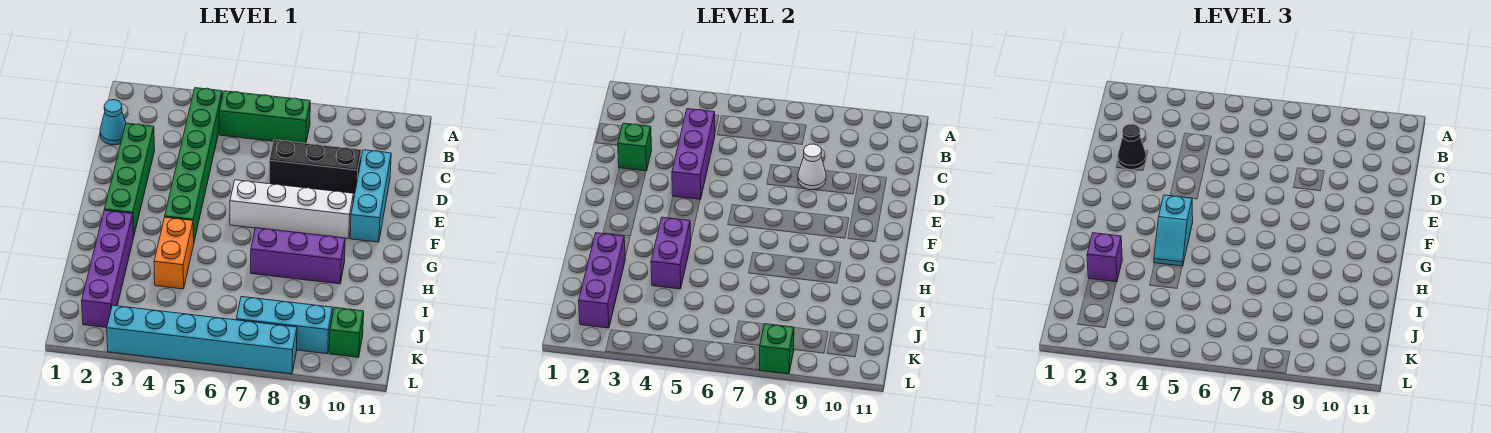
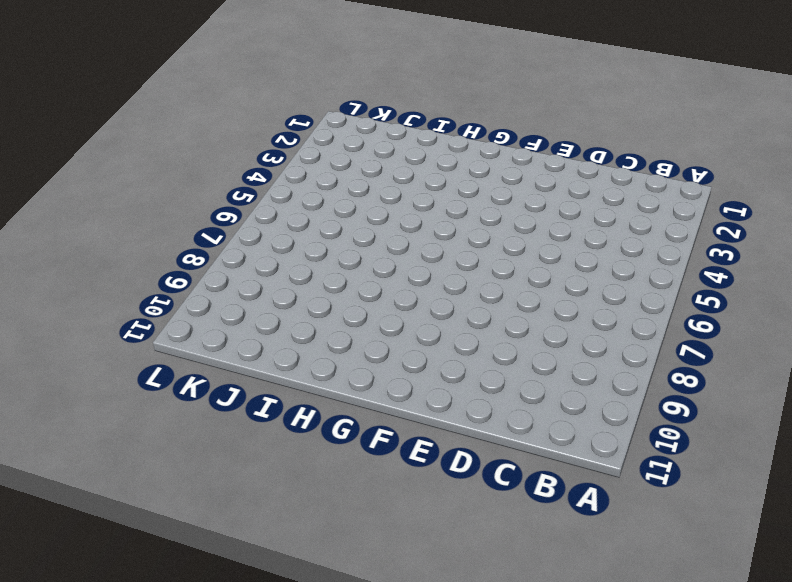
none -> green 1x6 brick [165,88,222,241]
none -> green 1x3 brick [219,91,310,143]
none -> cyan 1x1 cone [100,100,126,145]

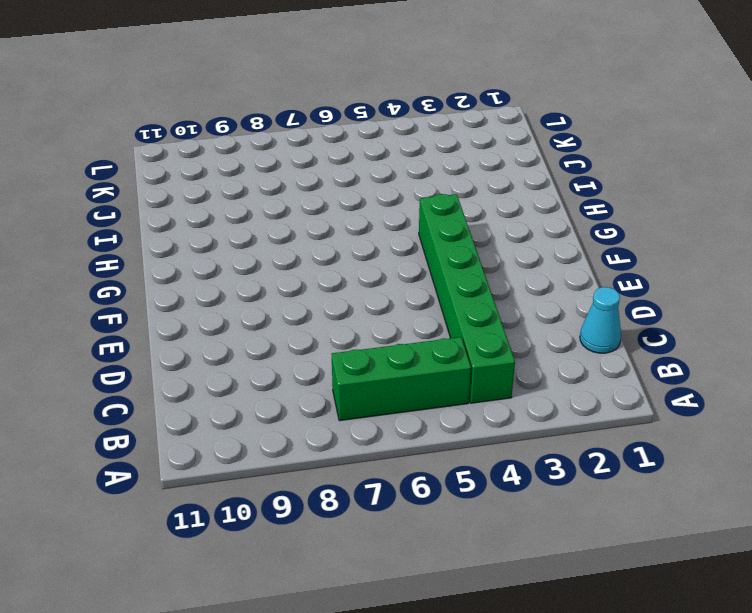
none -> green 1x4 brick [104,123,155,235]
none -> black 1x3 brick [269,140,361,194]
none -> cyan 1x3 brick [350,150,391,242]

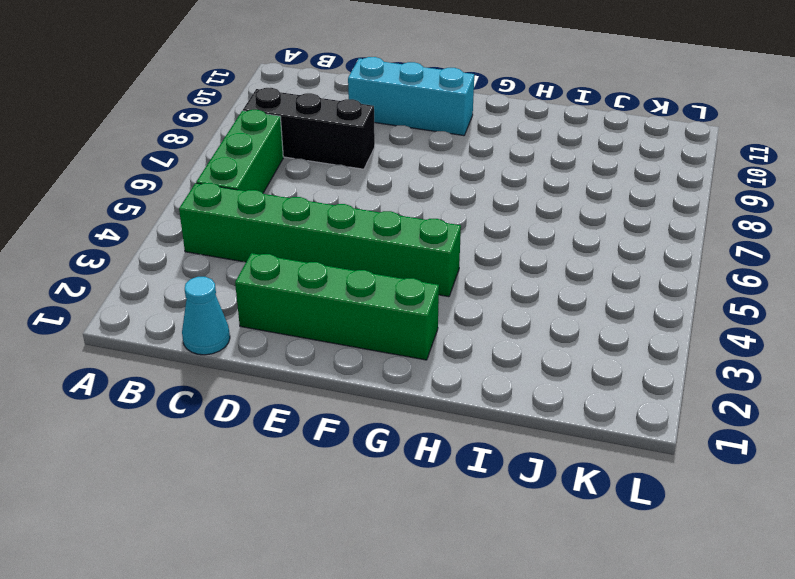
black 1x3 brick [243,88,375,169] -> black 1x3 brick turned to [269,140,361,194]
none -> white 1x4 brick [230,180,353,239]
none -> purple 1x4 brick [82,210,134,328]
none -> orange 1x2 brick [154,217,194,289]

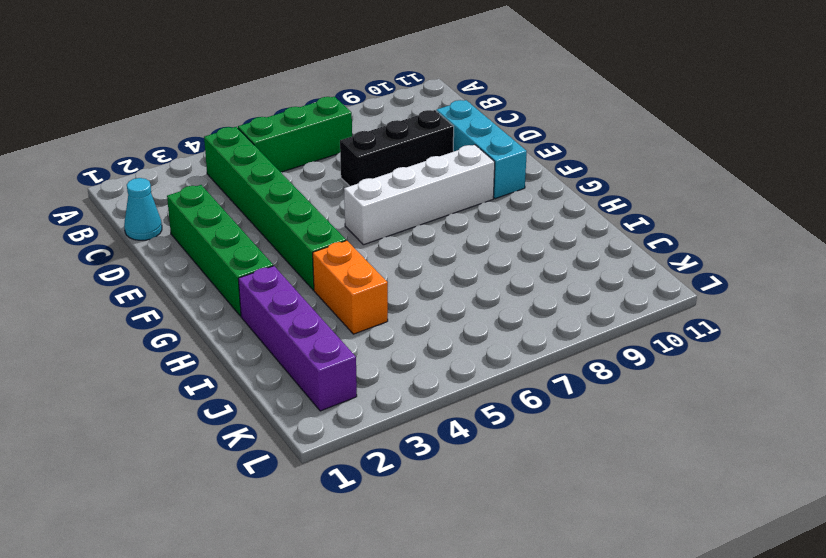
none -> purple 1x3 brick [251,228,345,284]
none -> cyan 1x3 brick [236,297,333,354]
none -> green 1x1 brick [329,307,364,358]

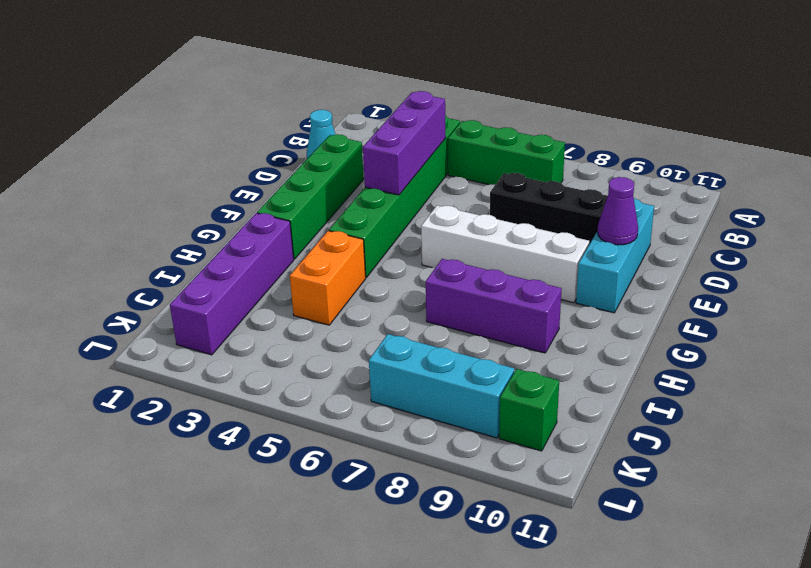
purple 1x1 cone [597,177,638,245] -> none
none -> cyan 1x6 brick [107,305,297,374]
none -> green 1x1 brick [617,123,652,171]
none -> white 1x1 cone [798,144,826,190]

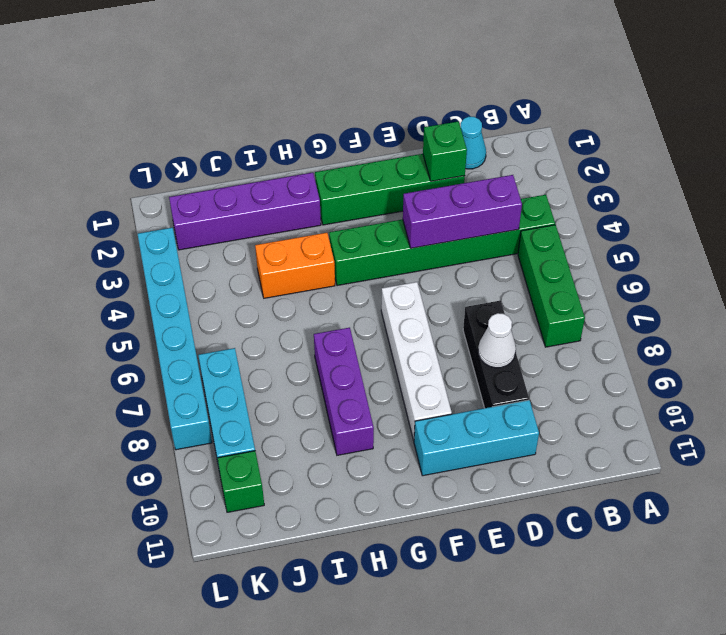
none -> purple 1x2 brick [651,217,691,289]
none -> purple 1x3 brick [579,233,625,328]
none -> green 1x1 brick [760,324,794,374]

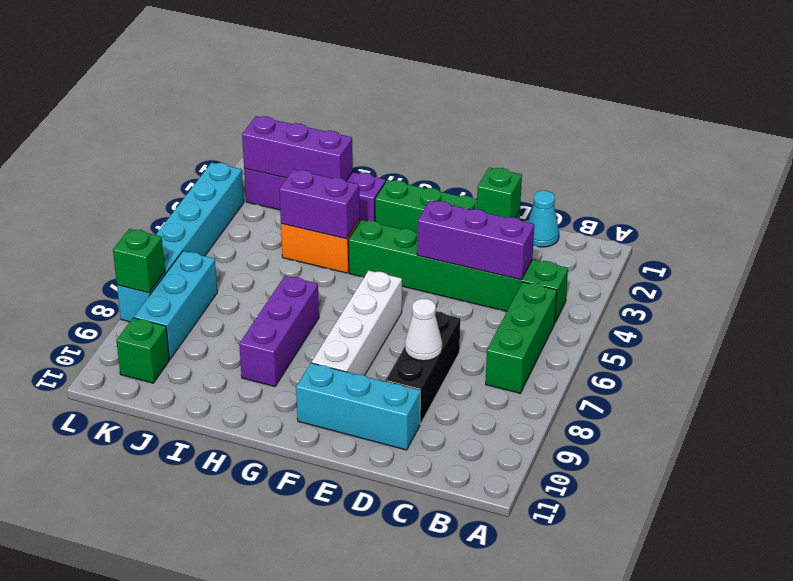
none -> black 1x1 cone [1118,124,1146,170]
none -> cyan 1x2 slope [1154,195,1193,266]
none -> purple 1x1 brick [1087,233,1122,282]

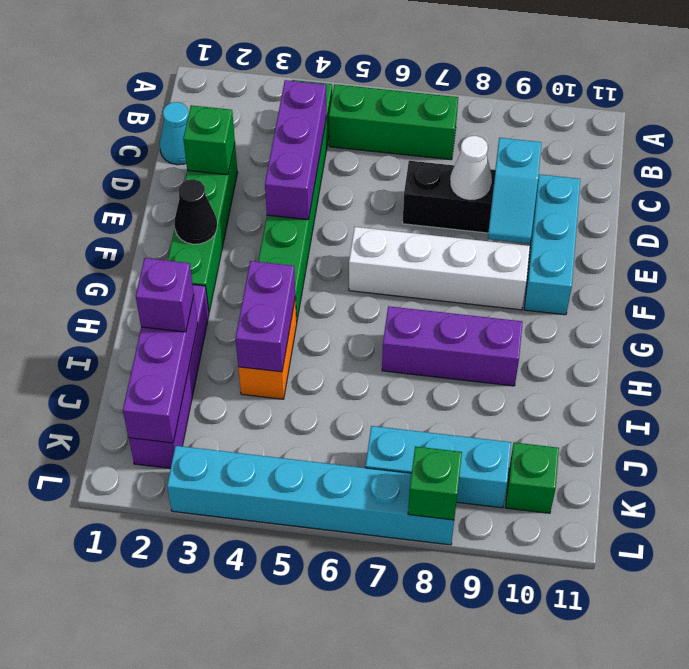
cyan 1x2 slope [488,138,542,244] -> cyan 1x2 slope moved to [1154,195,1193,266]
black 1x1 cone [174,179,217,244] -> black 1x1 cone moved to [1118,124,1146,170]

